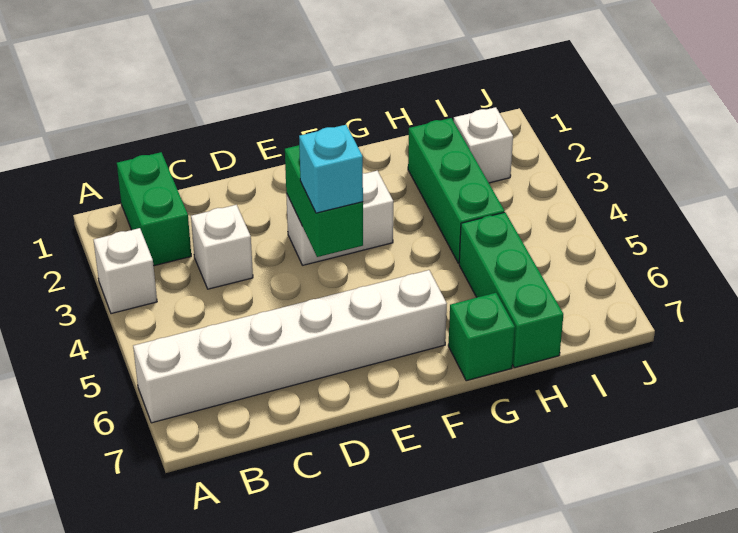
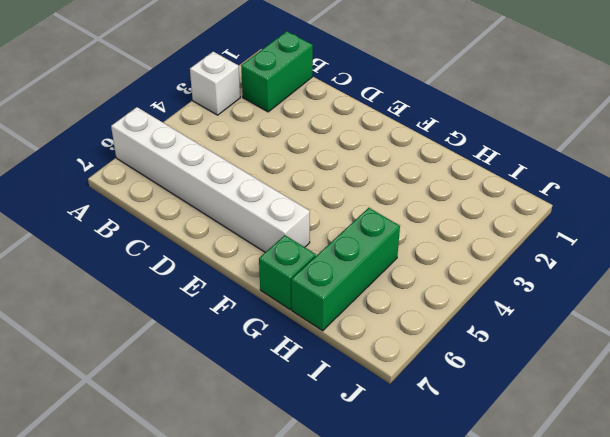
none -> white 1x1 brick [191,205,253,289]
none -> white 1x2 brick [286,171,393,265]

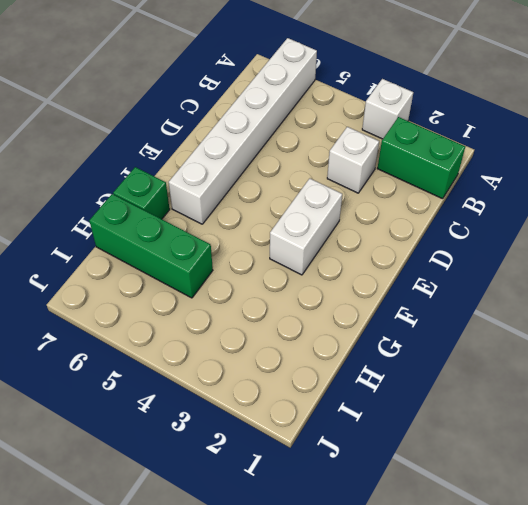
none -> green 1x3 brick [408,118,504,263]
none -> white 1x1 brick [454,107,513,183]

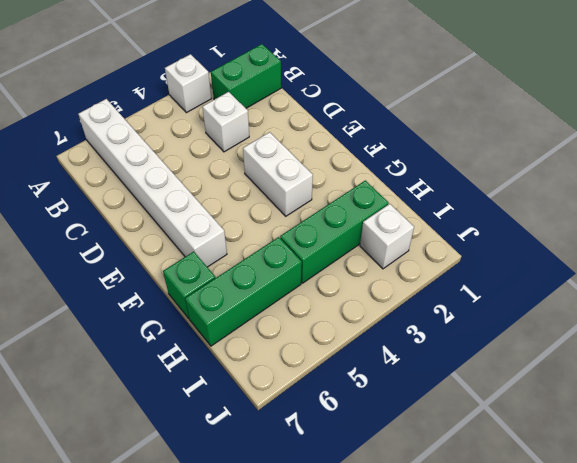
none -> green 1x2 brick [285,145,363,257]
none -> cyan 1x1 brick [299,125,363,213]

